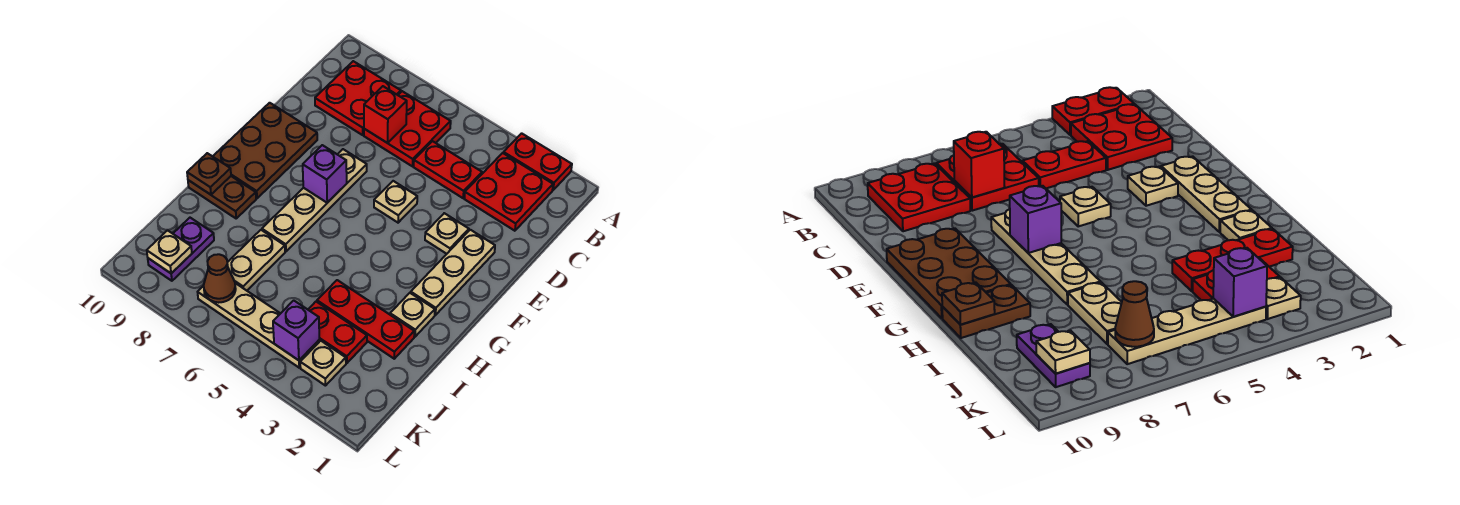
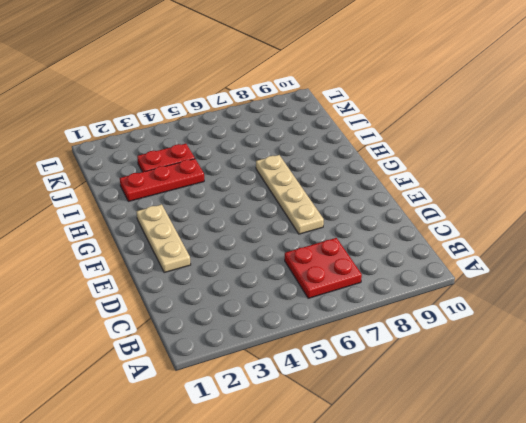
none -> red 1x2 plate [503,133,572,190]
none -> red 2x2 plate [465,153,553,231]
none -> red 2x2 plate [315,61,401,135]

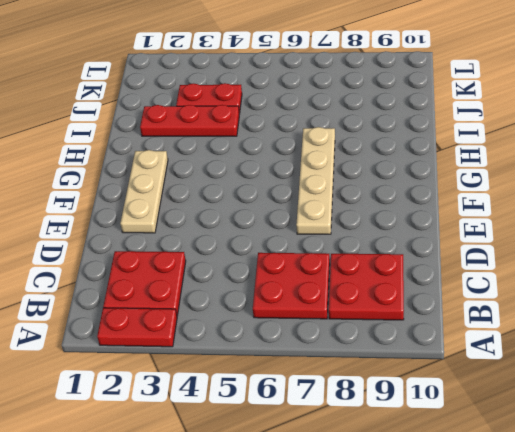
none -> red 1x2 plate [414,141,482,198]
none -> tan 1x1 plate [425,213,469,254]
none -> tan 1x1 plate [374,181,417,223]

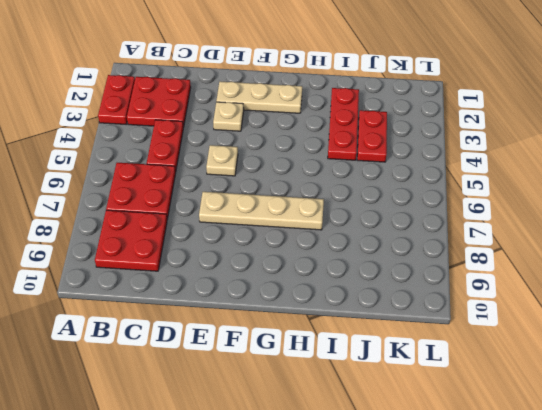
none -> brown 2x3 plate [213,103,317,198]
none -> tan 1x1 plate [390,293,435,337]
none -> brown 1x2 plate [188,176,256,218]

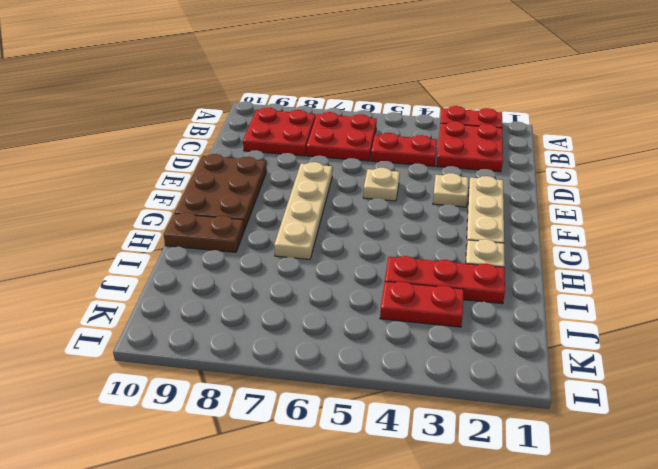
none -> tan 1x2 plate [227,230,285,291]
none -> purple 1x2 plate [148,218,214,281]
none -> tan 1x1 plate [300,341,346,386]

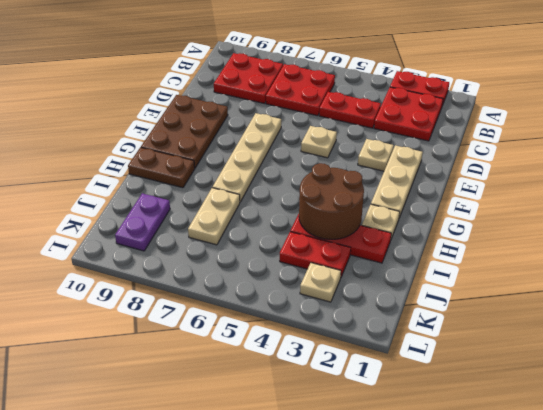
brown 2x2 round brick [299,163,364,239] -> none
none -> tan 1x4 plate [198,283,320,368]
none -> red 1x1 brick [364,86,407,143]
none -> purple 1x1 brick [303,145,347,203]

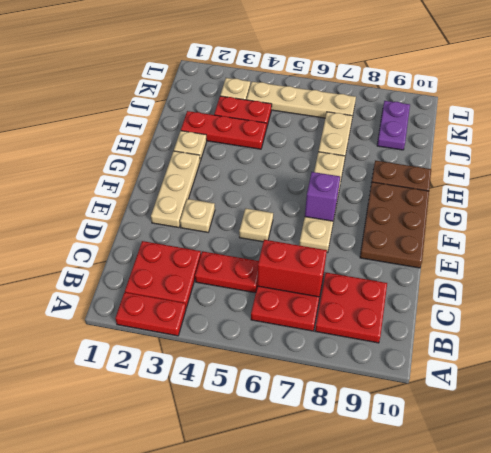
red 1x2 brick [257,240,327,297] -> red 1x1 brick [364,86,407,143]
none -> brown 1x1 plate [187,153,231,195]
none -> purple 1x1 brick [273,300,319,360]
none -> brown 1x1 cone [204,254,236,303]

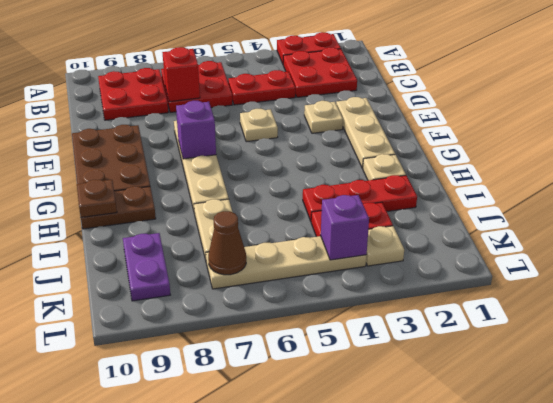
none -> tan 1x1 plate [147,230,192,273]

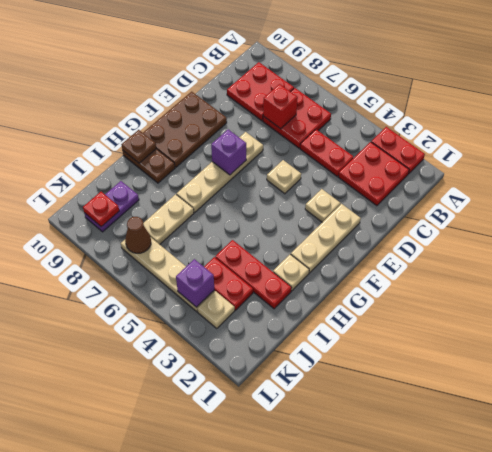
red 1x1 plate [83,192,119,227] -> tan 1x1 plate [147,230,192,273]

